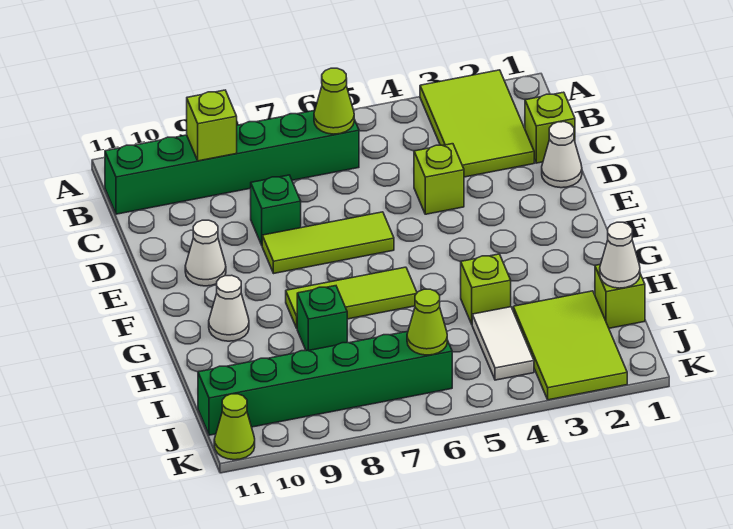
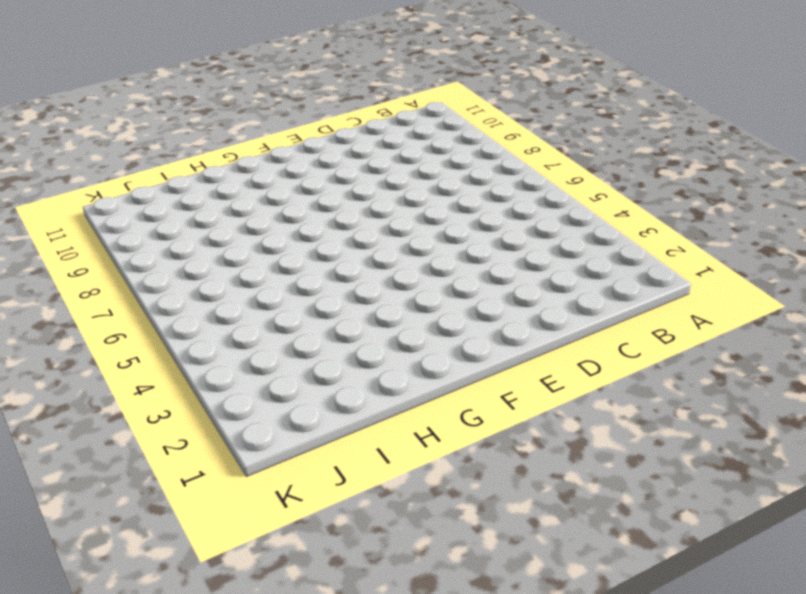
none -> lime 2x3 tile [420,70,534,177]
none -> green 1x6 brick [105,110,359,214]
none -> lime 1x1 brick [525,92,575,163]

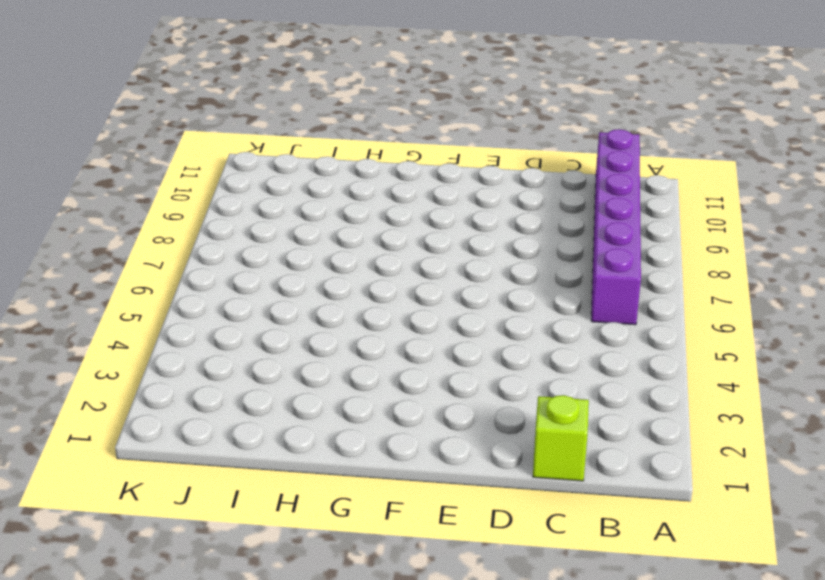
purple 1x6 brick [591,129,641,325] -> green 1x6 brick [105,110,359,214]
none -> lime 2x3 tile [420,70,534,177]
none -> white 1x1 cone [542,122,582,188]
none -> lime 1x1 brick [414,144,464,214]

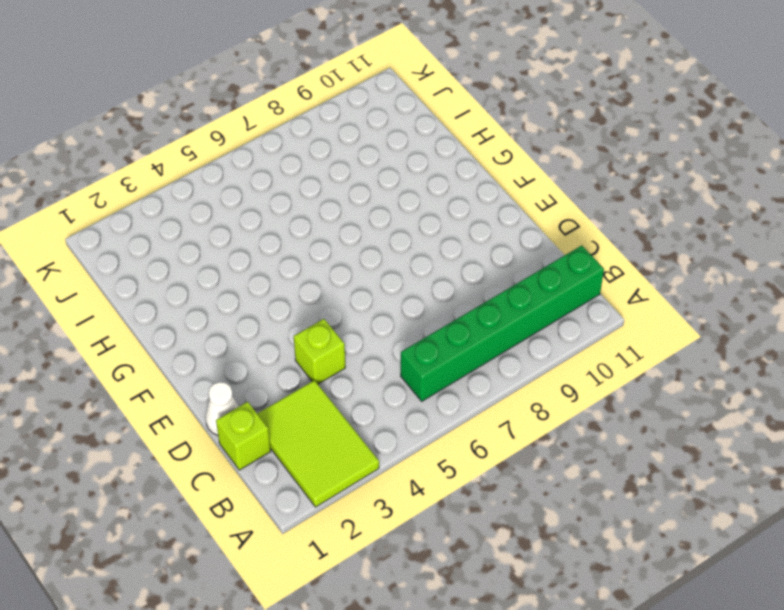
none -> green 1x1 brick [251,175,301,245]
none -> lime 1x3 tile [262,212,394,273]
none -> white 1x1 cone [185,220,226,286]

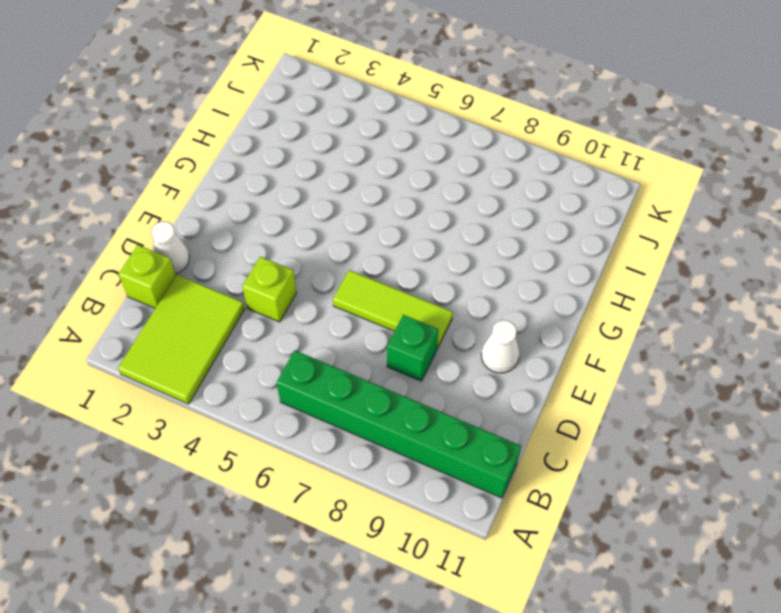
none -> lime 1x3 tile [286,267,417,328]
none -> white 1x1 cone [209,275,249,341]
none -> lime 1x1 brick [461,254,511,324]

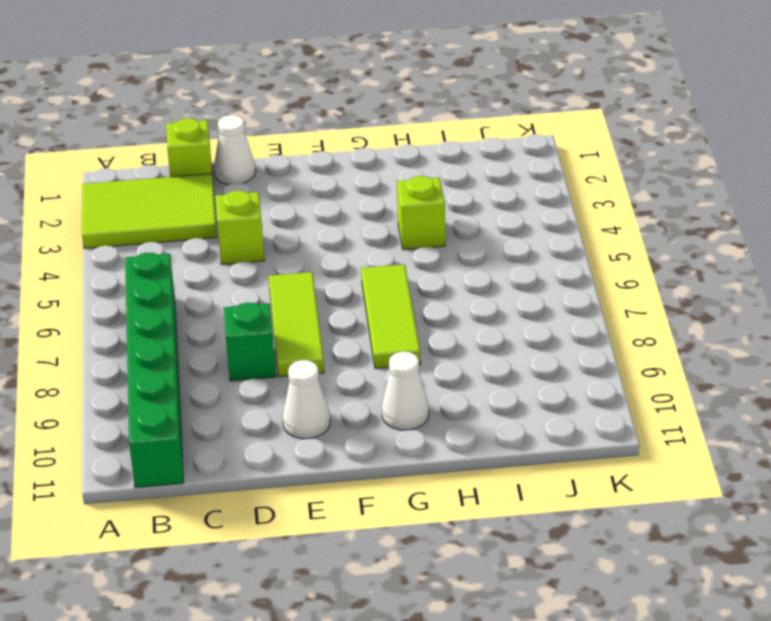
none -> green 1x1 brick [297,286,347,351]
none -> lime 1x1 brick [595,264,645,328]
none -> lime 2x3 tile [513,291,627,400]

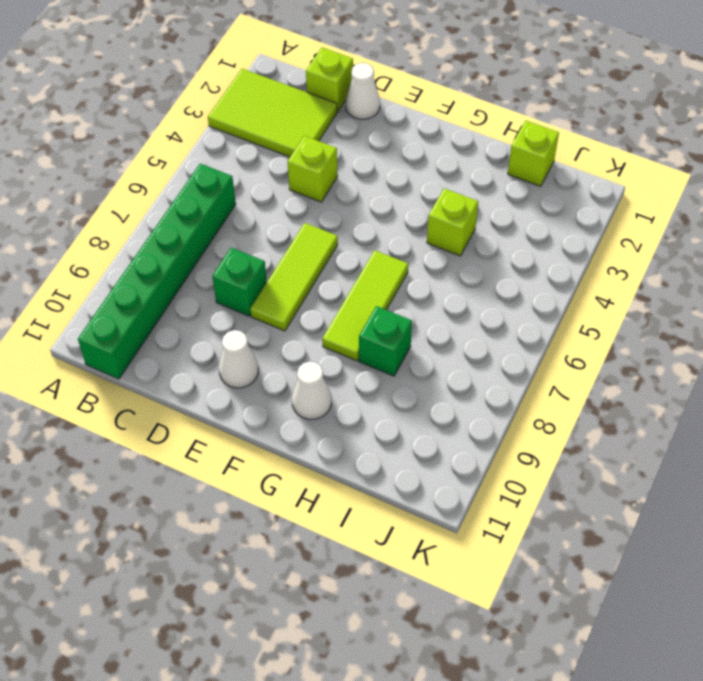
none -> lime 2x3 tile [513,291,627,400]
none -> white 1x2 tile [472,307,534,380]
none -> green 1x6 brick [198,331,452,435]

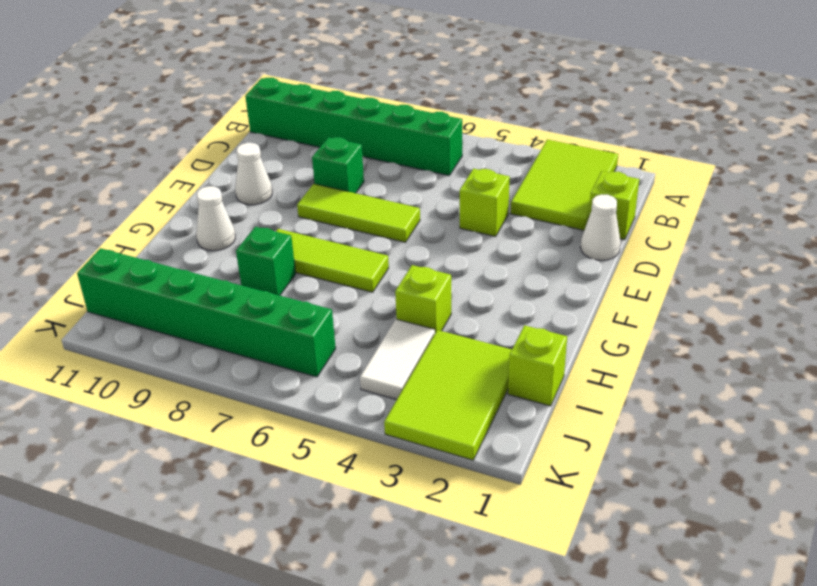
none -> lime 1x1 cone [214,394,255,460]
none -> lime 1x1 cone [314,68,354,134]
none -> lime 1x1 brick [187,90,237,161]

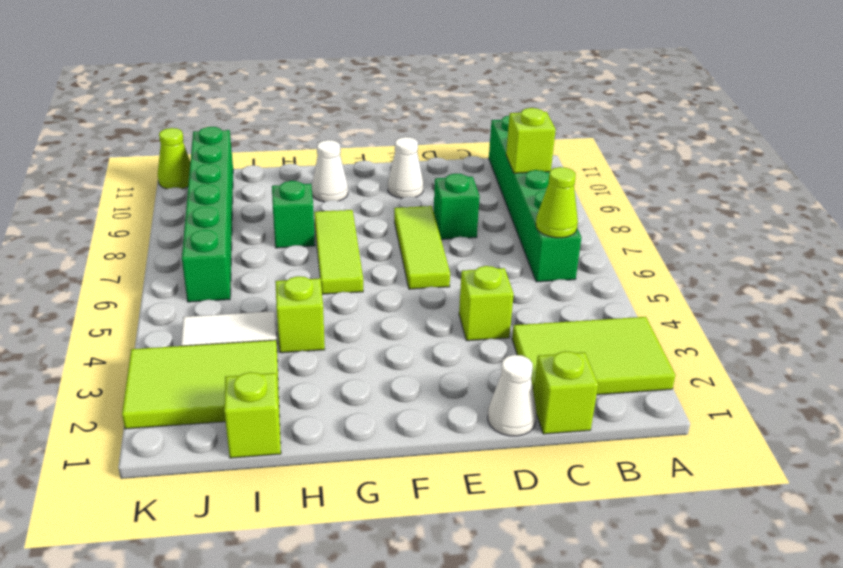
none -> white 1x1 cone [600,222,640,288]
none -> lime 1x1 cone [407,289,447,355]

